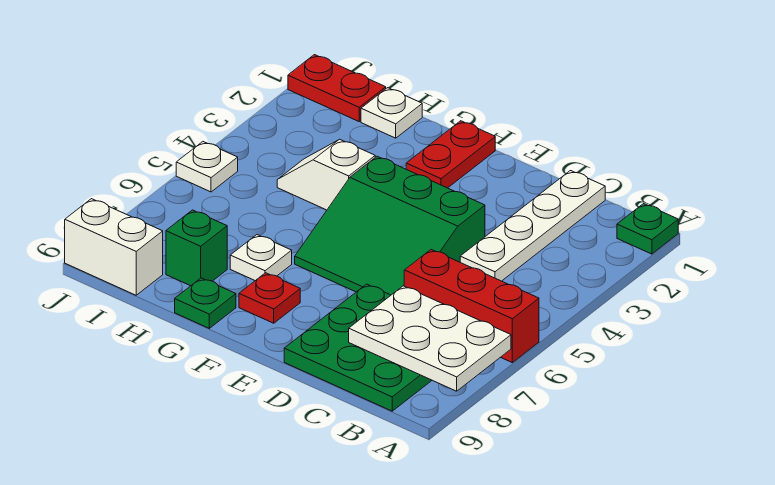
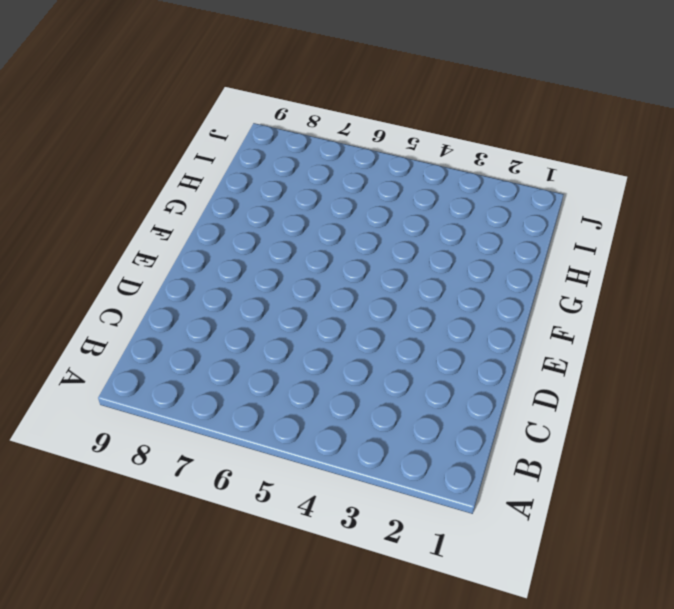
none -> green 1x1 plate [617,204,678,254]
none -> red 1x3 brick [404,250,539,363]
none -> green 3x3 plate [284,284,432,411]

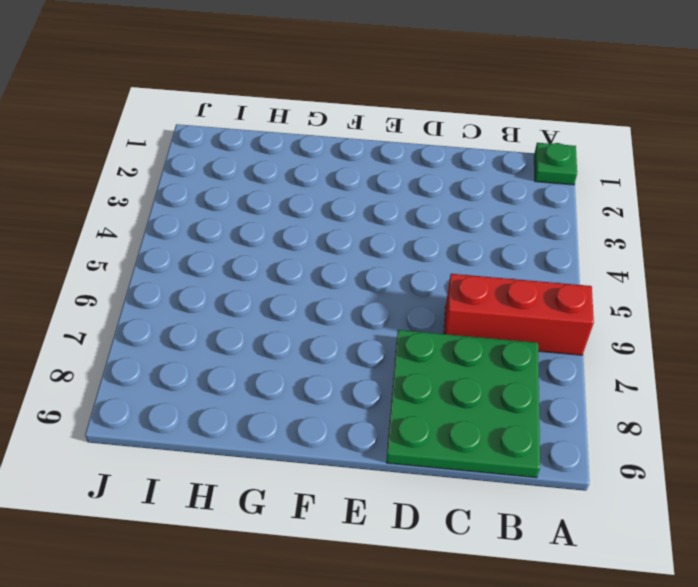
none -> white 1x4 plate [460,171,605,281]
none -> green 3x3 slope [295,156,485,295]
none -> red 1x2 plate [406,121,495,188]

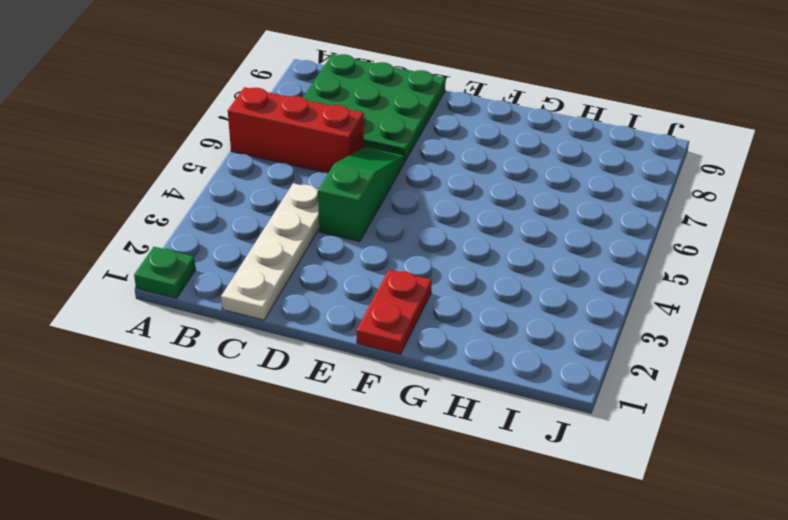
green 1x3 slope [318,147,405,242] -> green 3x3 slope [295,156,485,295]
none -> red 1x1 plate [239,273,300,323]
none -> white 1x2 slope [277,139,375,210]
none -> white 1x1 plate [230,235,292,281]

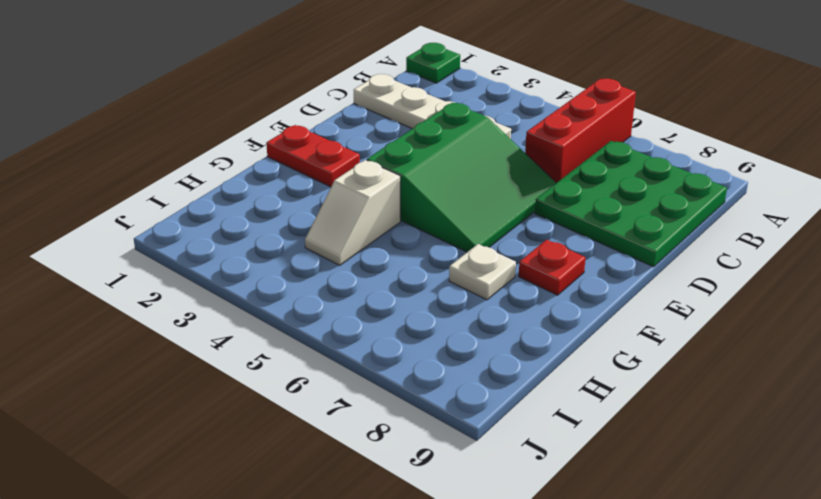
none -> green 1x1 plate [175,278,236,328]
none -> white 1x1 plate [361,88,422,138]
none -> green 1x1 brick [166,210,227,286]

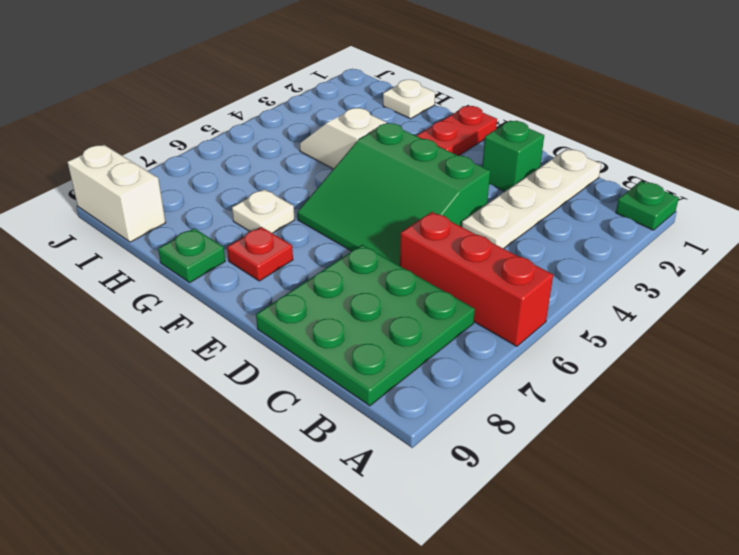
green 1x1 brick [482,121,544,191] -> green 1x1 brick moved to [166,210,227,286]
none -> red 1x2 plate [288,55,386,121]
none -> white 1x1 plate [176,142,238,192]
none -> white 2x3 plate [349,286,511,391]

